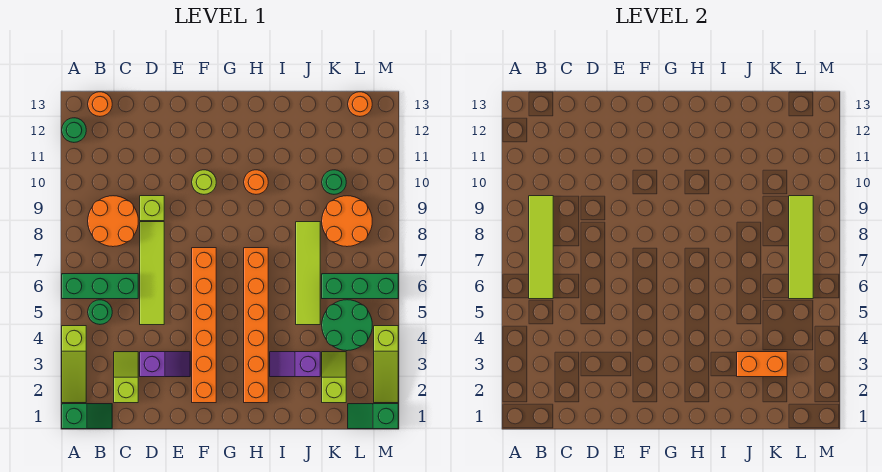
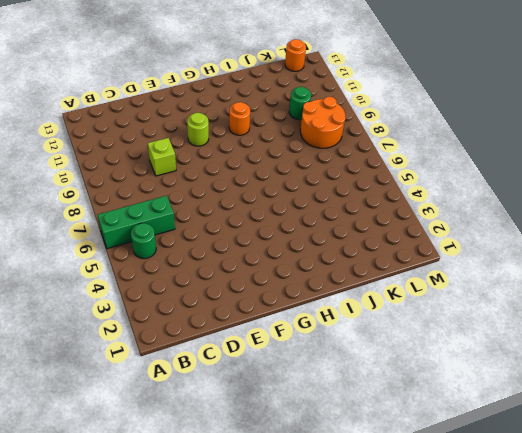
none -> green 1x2 slope [62,404,112,429]
none -> lime 1x3 slope [62,326,86,403]
none -> green 1x1 round brick [62,118,86,142]

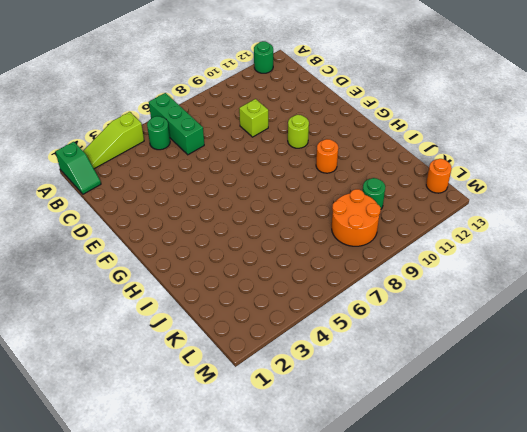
none -> orange 2x2 round brick [88,196,138,247]
none -> orange 1x1 round brick [88,92,112,116]
none -> lime 1x2 slope [114,352,138,403]

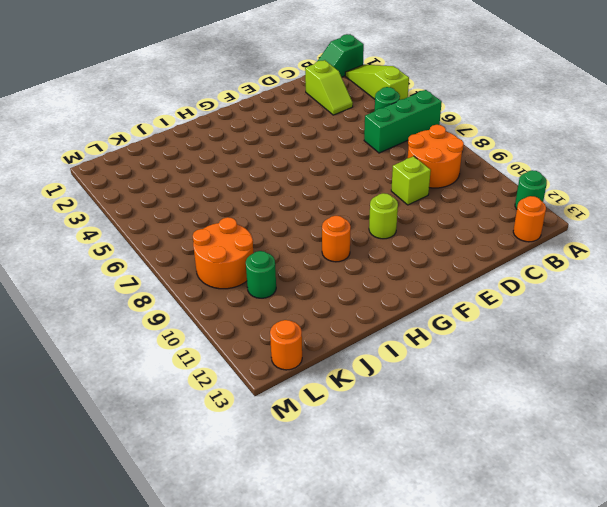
none -> purple 1x2 slope [140,352,190,377]
none -> lime 1x4 tile [140,222,164,325]
none -> orange 1x6 brick [192,248,216,403]

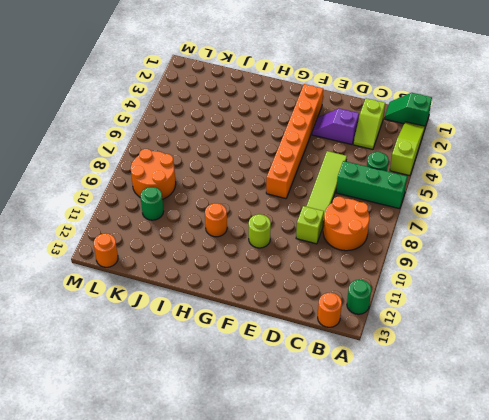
none -> orange 1x6 brick [244,248,268,403]
none -> purple 1x2 slope [270,352,320,377]
none -> lime 1x4 tile [296,222,320,325]

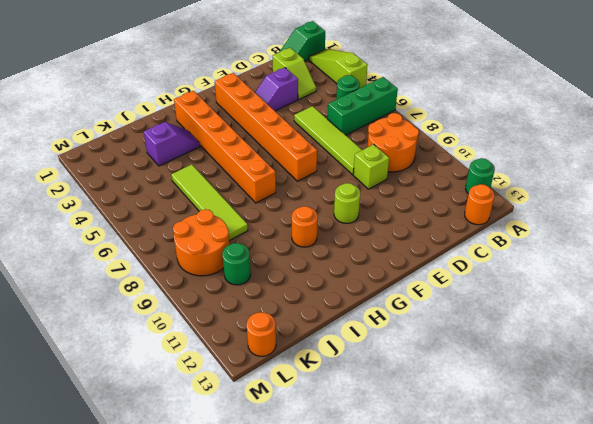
none -> lime 1x2 slope [322,352,346,403]
none -> green 2x2 round brick [322,300,372,351]
none -> green 1x3 brick [322,274,398,299]

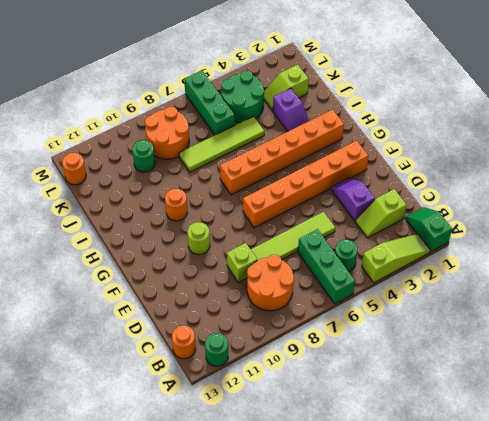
none -> green 1x2 slope [348,404,398,429]
none -> lime 1x3 slope [374,326,398,403]
none -> lime 1x4 tile [529,196,553,299]

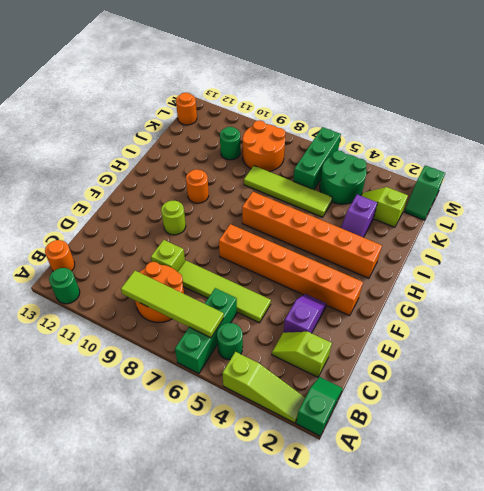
none -> lime 1x3 slope [374,326,398,403]
none -> orange 1x2 brick [737,352,787,377]
none -> lime 1x4 tile [789,196,813,299]

